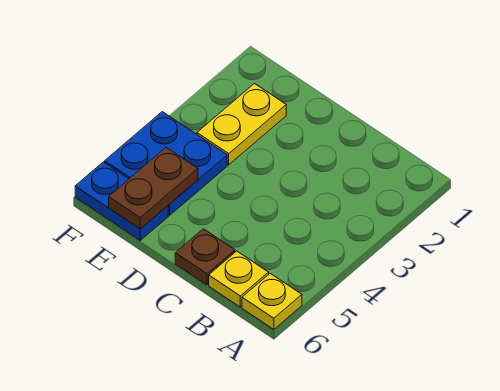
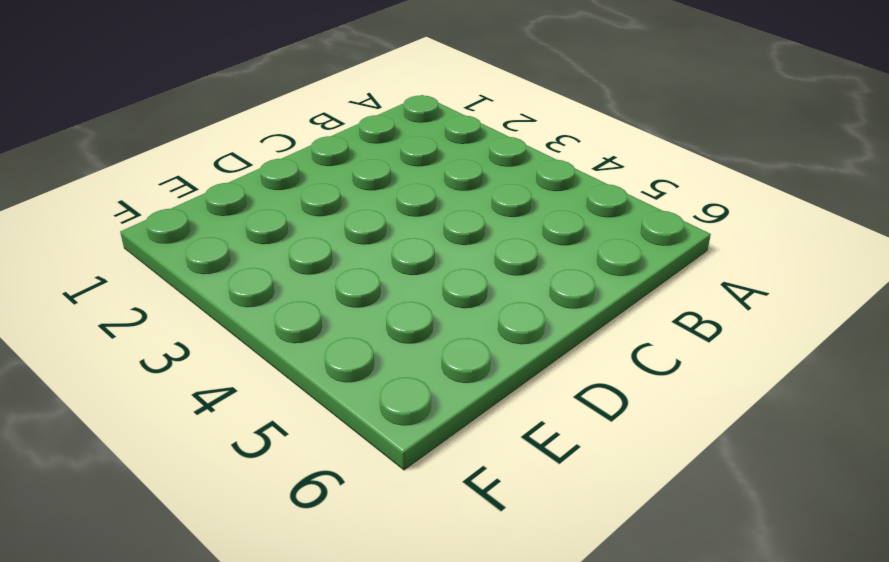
none -> yellow 1x1 plate [242,273,302,329]
none -> yellow 1x1 plate [209,251,269,307]

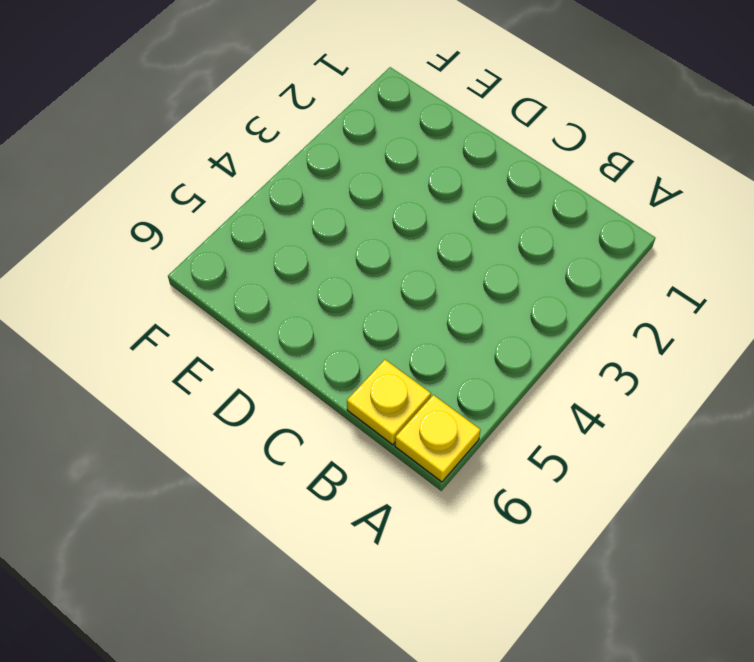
none -> brown 1x1 plate [175,229,235,285]
none -> yellow 1x2 plate [197,84,286,165]

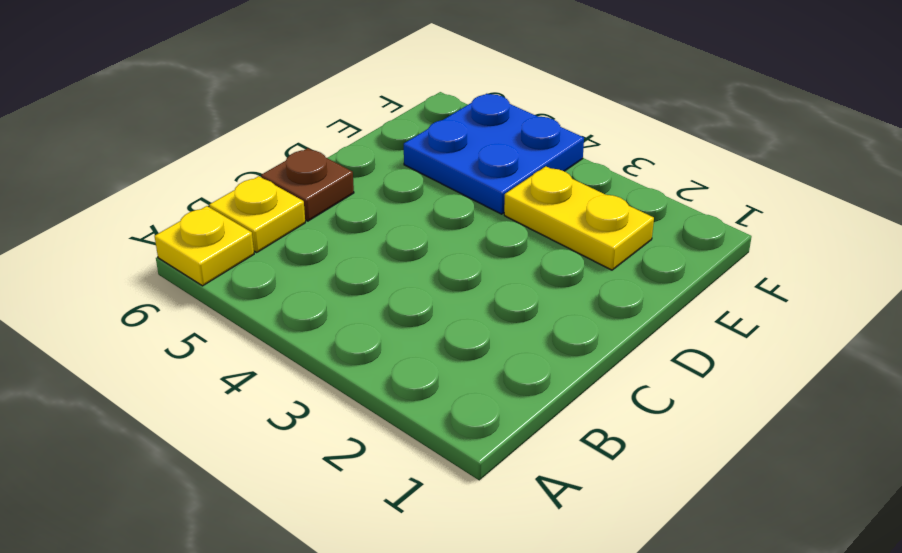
none -> blue 1x2 plate [75,162,168,240]
none -> brown 1x2 plate [109,148,198,229]

